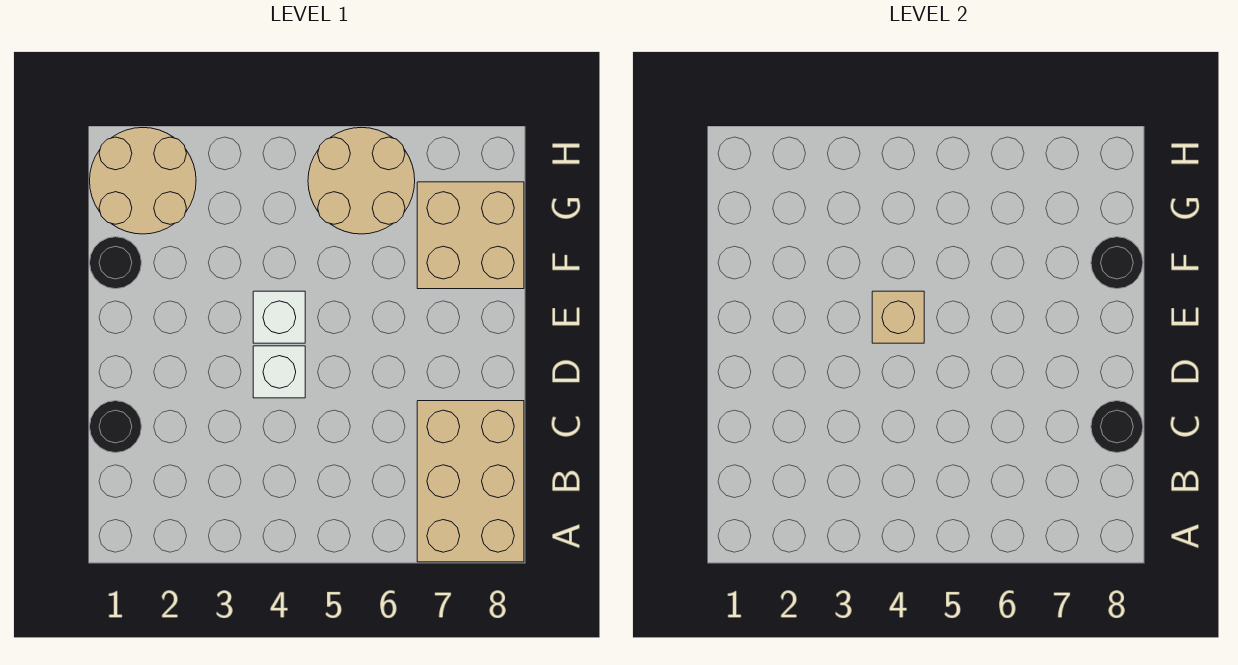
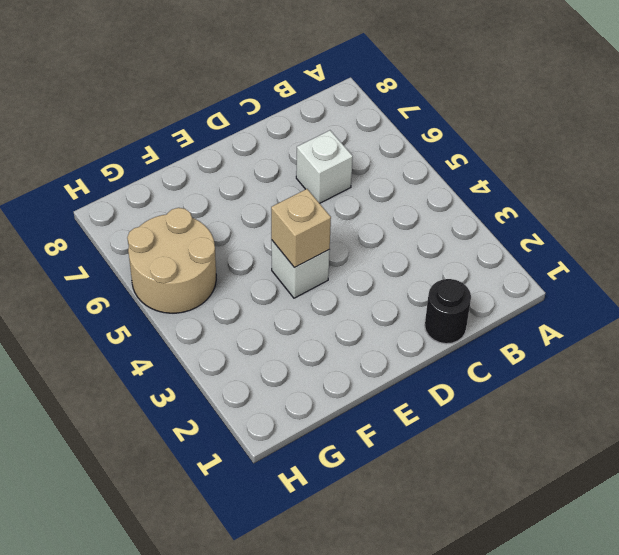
white 1x1 brick [296,130,353,203] -> white 1x1 brick moved to [253,346,305,398]
none -> tan 2x3 brick [417,401,524,562]
none -> black 1x1 round brick [90,237,142,289]

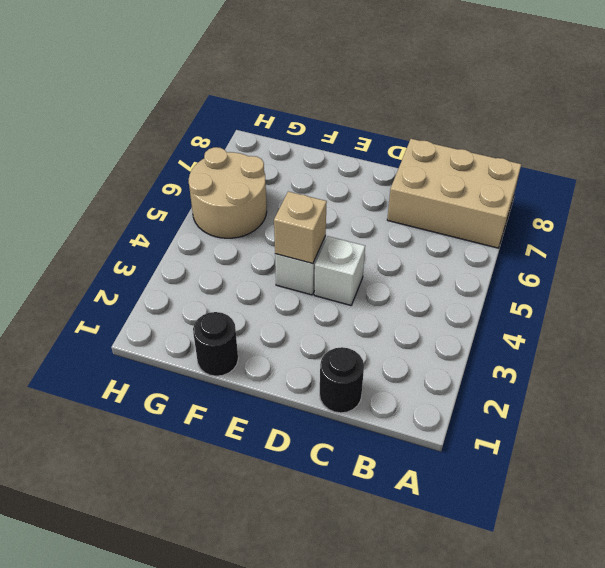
none -> tan 2x2 brick [417,182,524,289]
none -> tan 2x2 round brick [90,128,196,234]

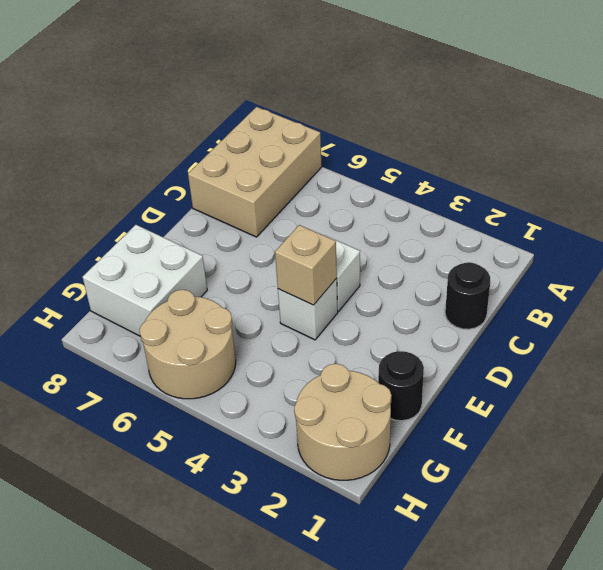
white 2x2 brick [83,225,207,336] -> tan 2x2 brick [417,182,524,289]
none -> black 1x1 round brick [1091,401,1143,453]
none -> black 1x1 round brick [1091,237,1143,289]

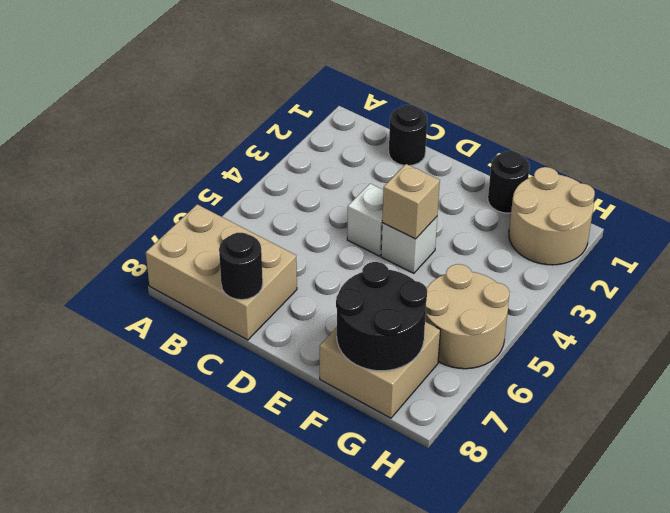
black 2x2 round brick [336,262,427,371] -> black 1x1 round brick [1091,237,1143,289]

